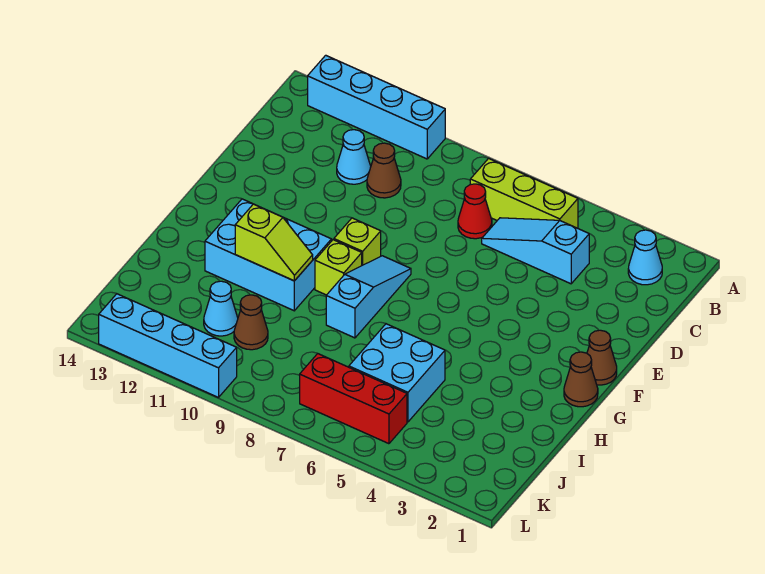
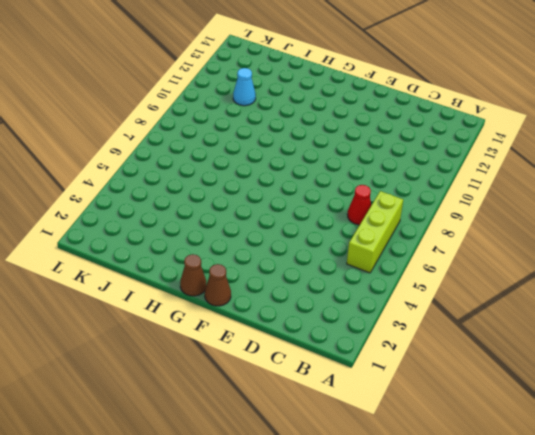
none -> cyan 1x4 brick [308,55,445,159]
none -> cyan 1x1 cone [628,230,662,285]
none -> cyan 1x3 slope [482,218,589,284]

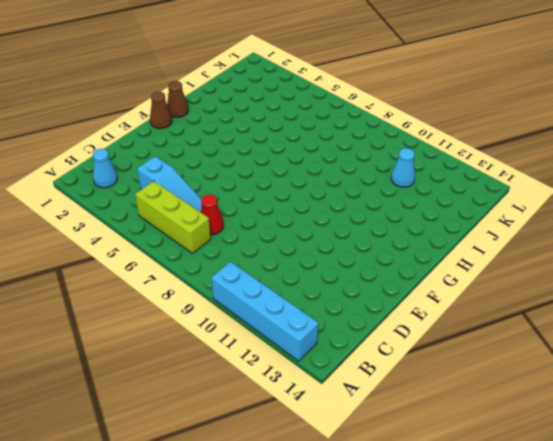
none -> brown 1x1 cone [367,143,401,198]
none -> cyan 1x1 cone [337,130,371,184]
none -> cyan 1x3 slope [326,256,411,338]

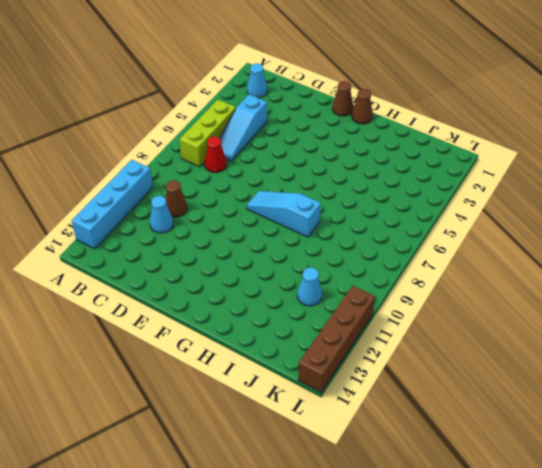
brown 1x4 brick [298,285,375,392] -> cyan 1x4 brick [99,294,237,397]
none -> lime 1x1 brick [334,218,381,265]
none -> lime 1x1 brick [315,240,362,295]
none -> cyan 2x3 brick [205,199,331,311]

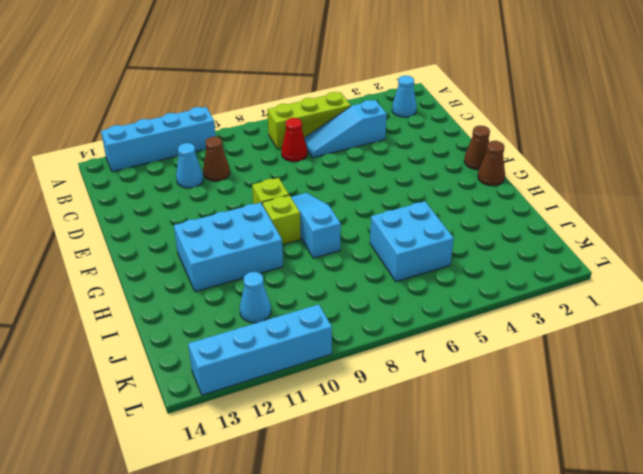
none -> brown 1x1 cone [234,295,268,350]
none -> red 1x3 brick [300,354,407,444]
none -> lime 1x2 slope [235,204,313,281]

